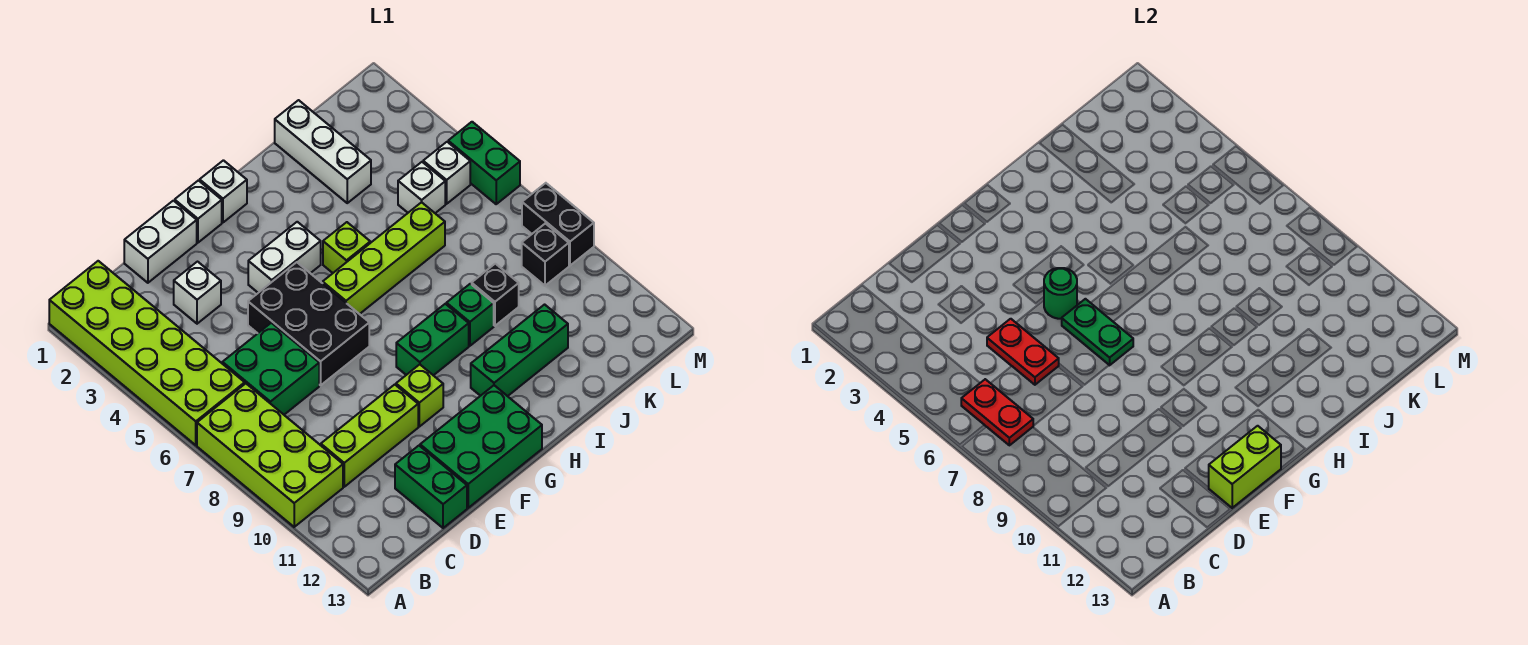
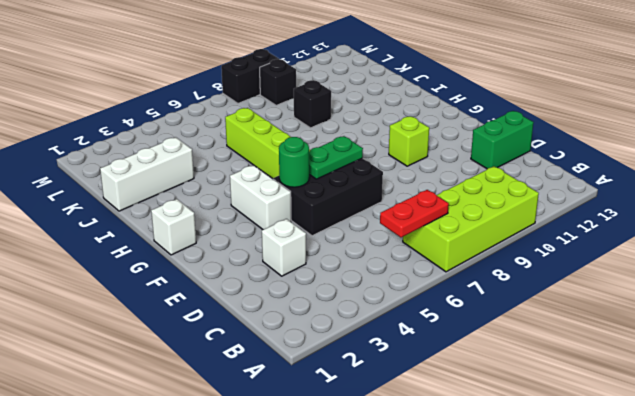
none -> lime 2x6 brick [49,261,245,445]
none -> green 2x2 brick [222,323,319,415]
none -> lime 1x3 brick [321,385,418,487]
none -> white 1x2 brick [124,201,197,283]

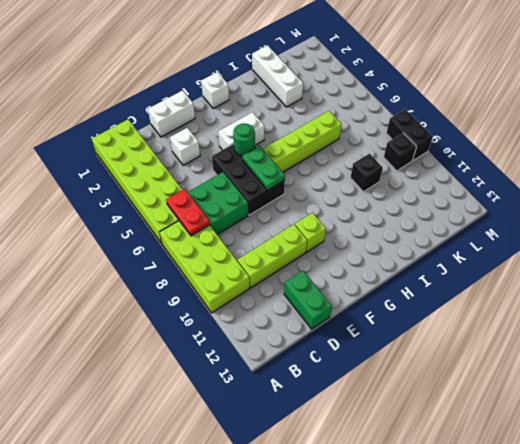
none -> green 2x3 brick [420,385,542,508]
none -> white 1x1 brick [175,180,222,243]
none -> green 1x2 brick [396,304,469,375]
none -> lime 1x1 brick [323,222,370,273]

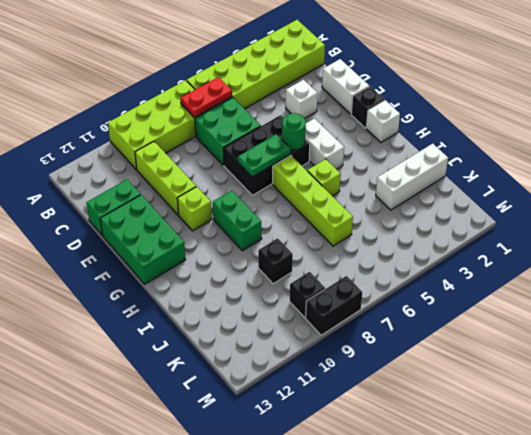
black 1x1 brick [351,86,385,128] -> white 1x1 brick [175,180,222,243]
none -> green 1x3 brick [471,305,568,396]
none -> green 1x1 brick [446,284,494,346]
none -> white 1x1 brick [398,162,445,213]
none -> white 1x1 brick [423,142,470,204]

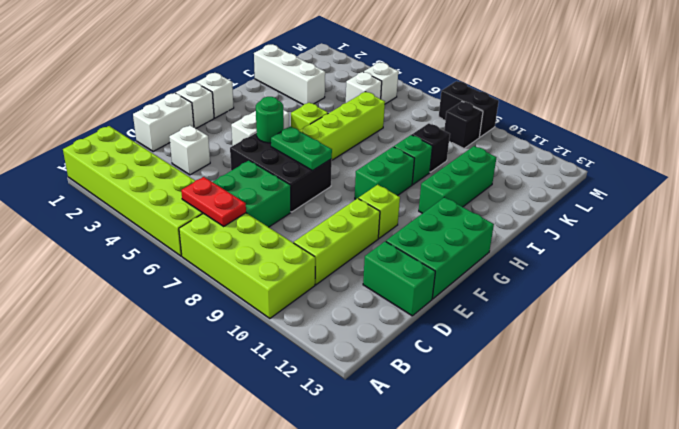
none -> green 1x2 brick [448,122,520,204]
none -> red 1x2 plate [987,319,1059,385]
none -> lime 1x2 brick [1209,426,1281,508]

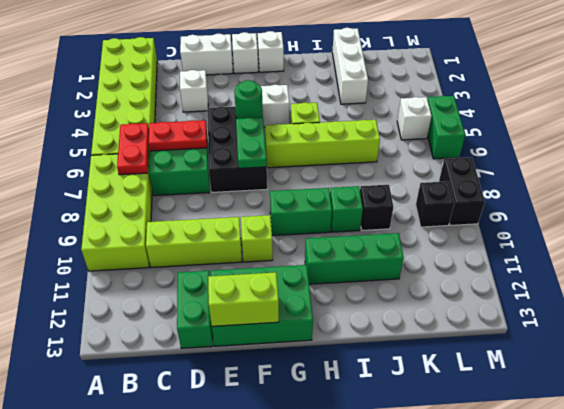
red 1x2 plate [148,120,207,151] -> red 1x2 plate turned to [987,319,1059,385]
none -> white 1x1 brick [398,162,445,213]

